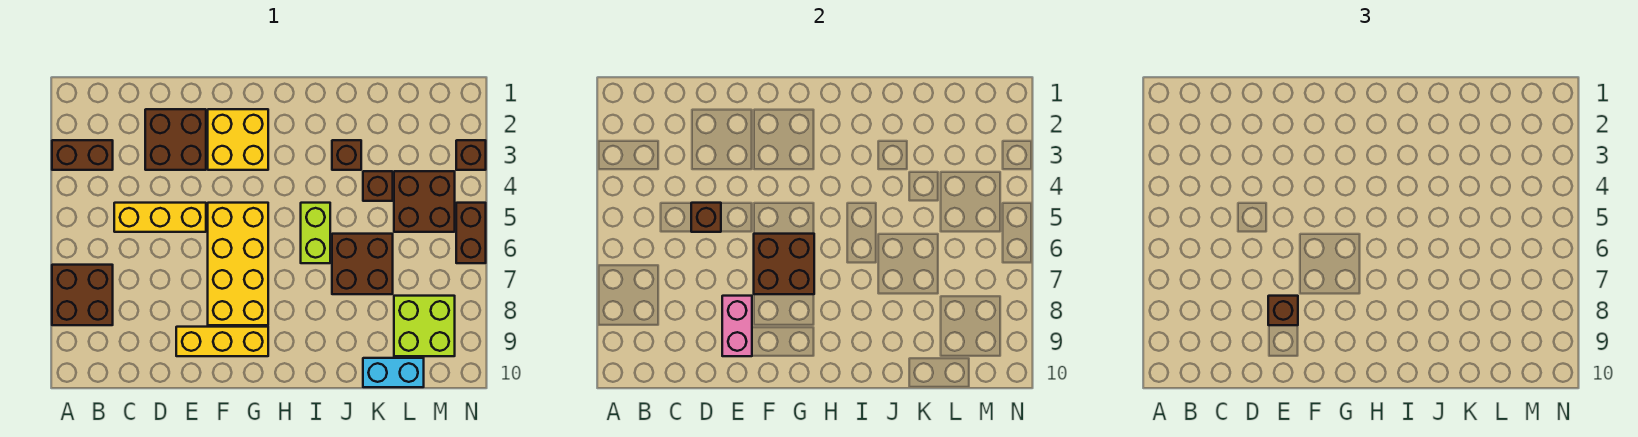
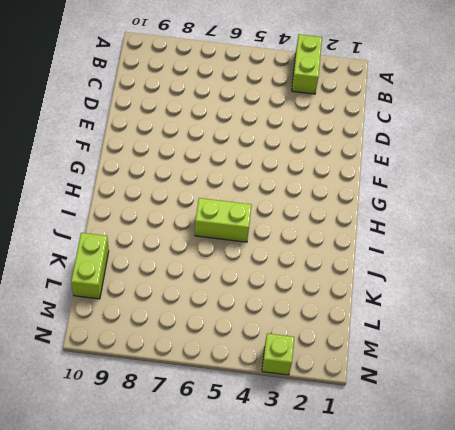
lime 1x2 brick [292,34,322,94] -> brown 1x2 brick [52,140,113,170]
lime 1x2 brick [71,233,109,299] -> cyan 1x2 brick [363,358,424,387]
lime 1x1 brick [262,333,294,375] -> brown 1x1 brick [456,140,486,170]
none -> brown 2x2 brick [52,265,113,325]
none -> yellow 1x3 brick [114,203,206,232]
none -> brown 2x2 brick [145,109,206,170]

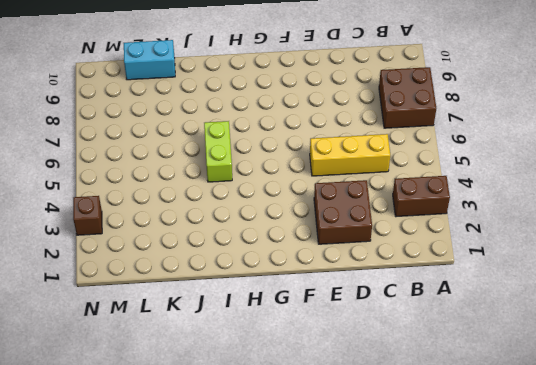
none -> yellow 1x3 brick [176,327,268,356]
none -> yellow 2x2 brick [208,109,268,170]
none -> yellow 2x4 brick [208,203,268,325]

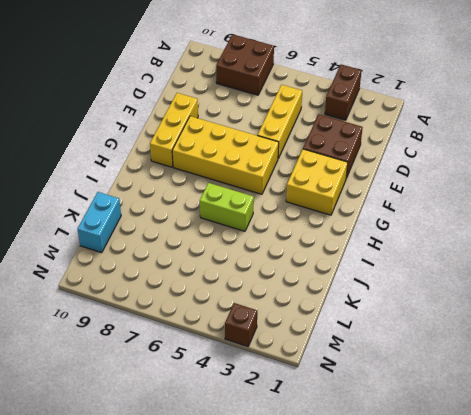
none -> brown 1x1 brick [332,140,361,170]
none -> brown 2x2 brick [332,234,393,294]
none -> brown 1x1 brick [363,171,393,201]

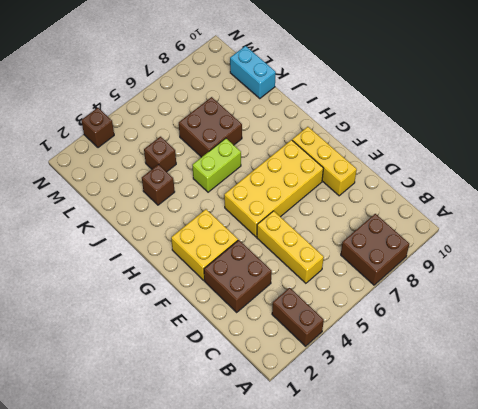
none -> brown 2x2 brick [394,171,455,232]
none -> lime 2x2 brick [394,296,455,356]
none -> brown 1x2 brick [456,203,486,263]

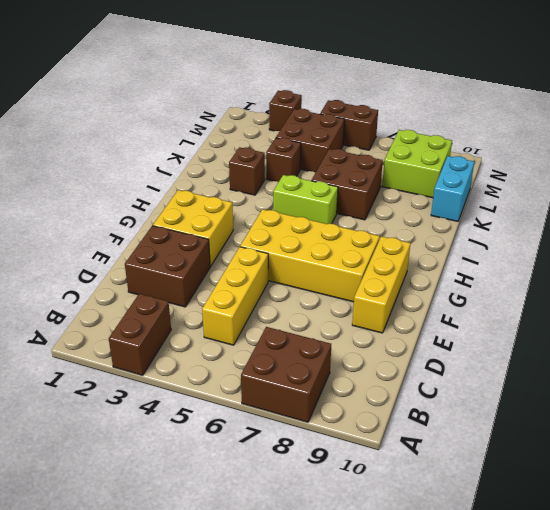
none -> brown 1x1 brick [691,203,721,232]
none -> pink 1x2 brick [722,296,752,356]
none -> brown 2x2 brick [754,234,814,294]

